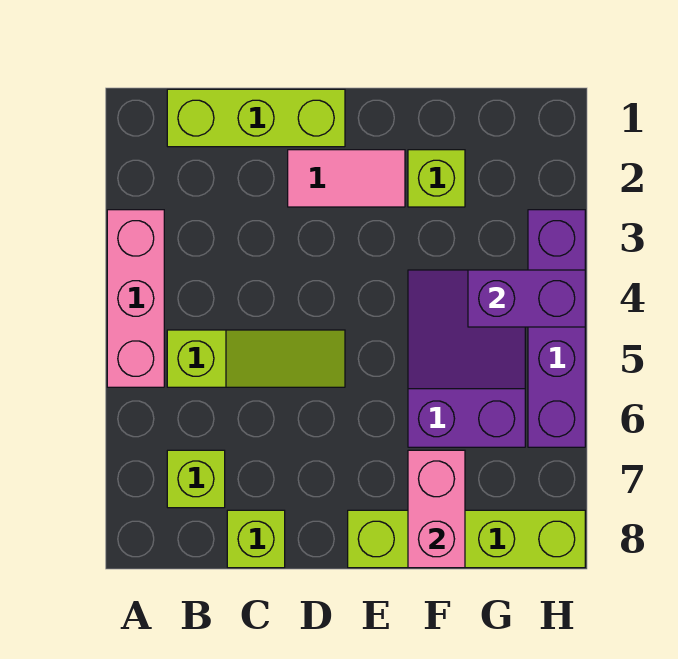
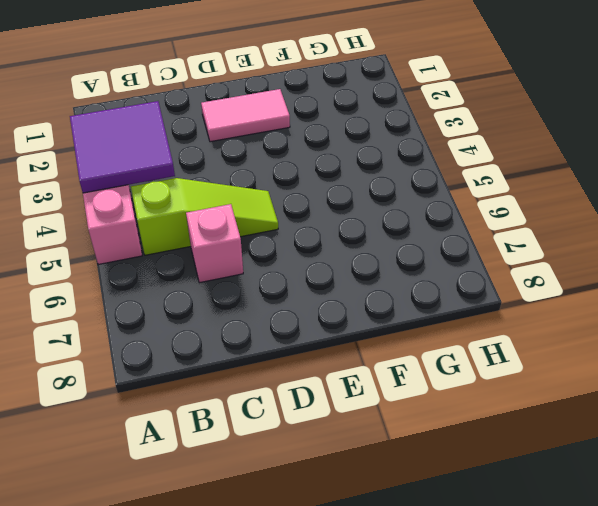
purple 2x2 tile [70,101,175,193] -> none
pink 1x1 brick [186,204,243,283] -> none
none -> lime 1x3 brick [167,89,345,147]
none -> lime 1x1 brick [167,450,225,508]
none -> lime 1x1 brick [227,510,285,568]

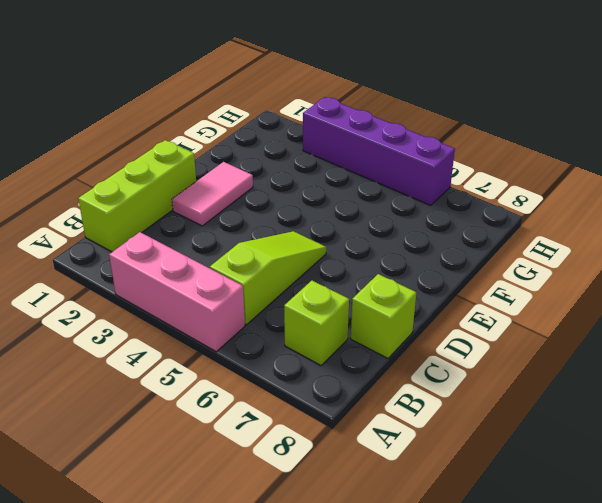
none -> lime 1x4 brick [348,510,585,568]
none -> lime 1x1 brick [408,150,465,207]
none -> purple 2x3 slope [408,270,525,447]

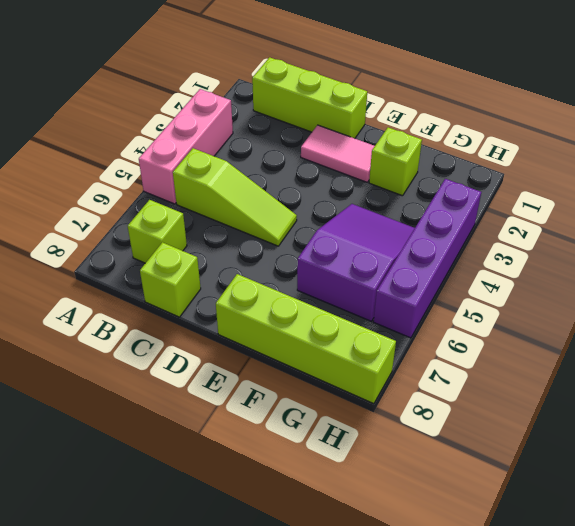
none -> pink 1x2 brick [408,450,465,568]
none -> purple 1x2 brick [468,270,585,327]

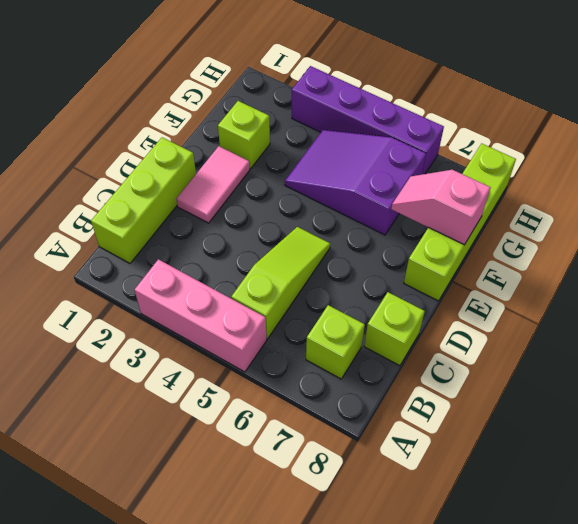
pink 1x2 slope [391,170,491,245] -> pink 1x2 brick [408,450,465,568]
none -> purple 1x2 brick [468,270,585,327]

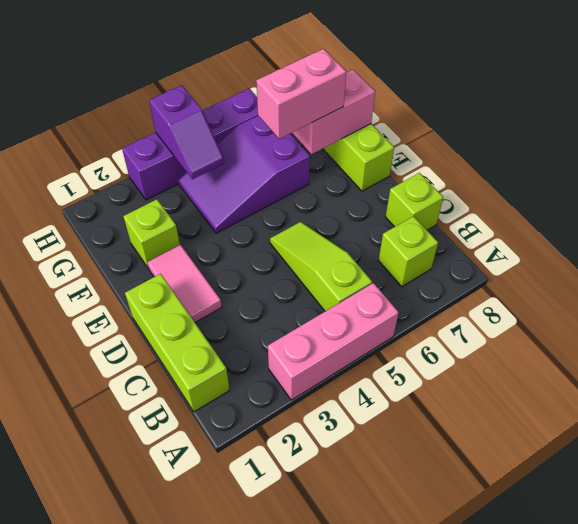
pink 1x2 brick [256,49,346,139] -> none
purple 1x2 slope [149,85,224,179] -> purple 1x2 brick [468,270,585,327]

